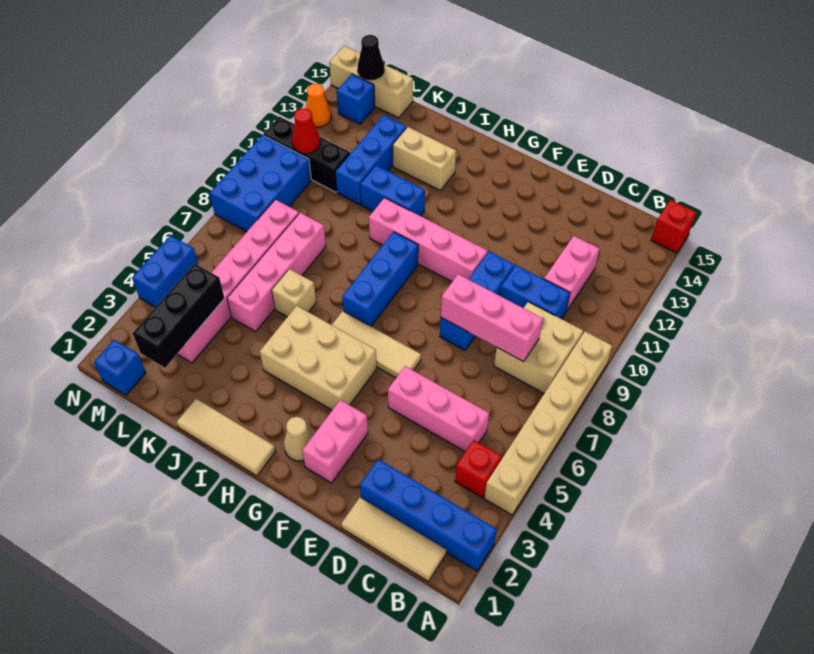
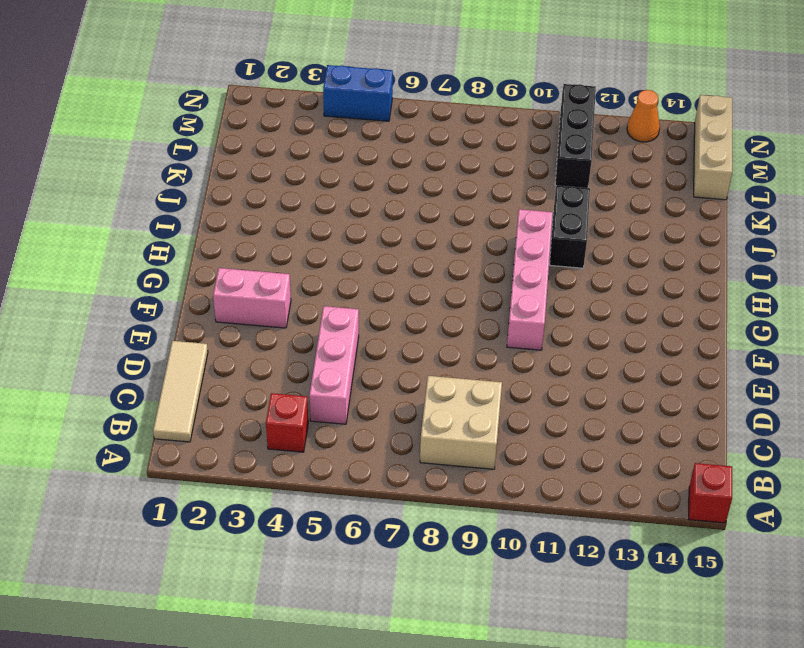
black 1x2 brick [550,186,590,268] -> blue 1x2 brick [360,165,425,216]
none -> blue 1x4 brick [360,459,497,571]
none -> tan 1x6 brick [484,332,612,515]
none -> blue 1x2 brick [500,265,570,319]
none -> pink 1x2 brick [544,236,599,311]

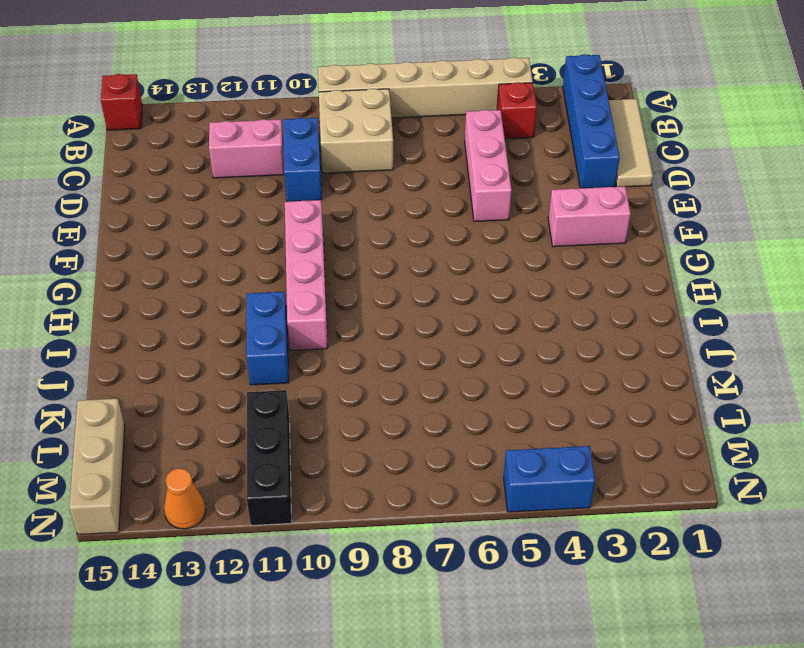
none -> blue 1x3 brick [440,251,515,350]
none -> tan 1x3 tile [332,311,421,378]
none -> tan 1x1 cone [284,417,313,461]
none -> tan 2x3 brick [260,306,377,410]

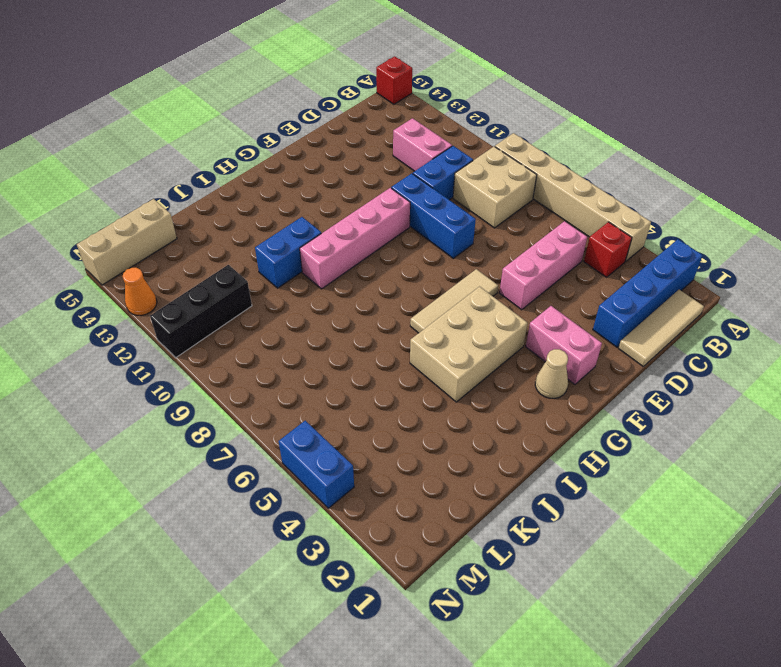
none -> tan 1x3 tile [176,399,276,476]
none -> blue 1x3 brick [342,232,418,326]
none -> tan 1x2 brick [393,127,456,191]
none -> tan 1x1 brick [272,269,316,317]

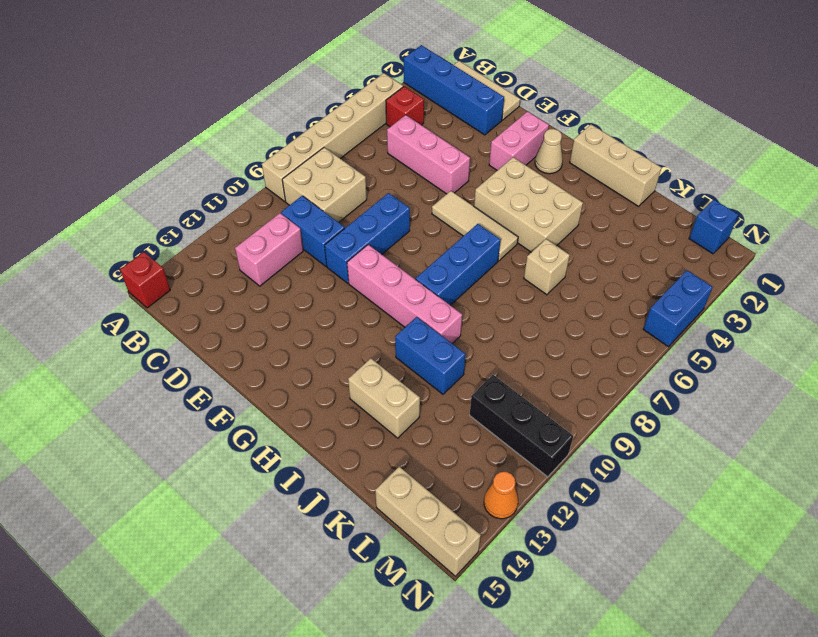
tan 1x3 brick [570,125,662,206] -> tan 1x3 tile [176,399,276,476]
none -> pink 1x4 brick [227,213,326,331]
none -> blue 1x3 brick [335,115,407,205]
none -> pink 1x6 brick [177,200,299,363]
none -> blue 2x3 brick [210,135,311,232]

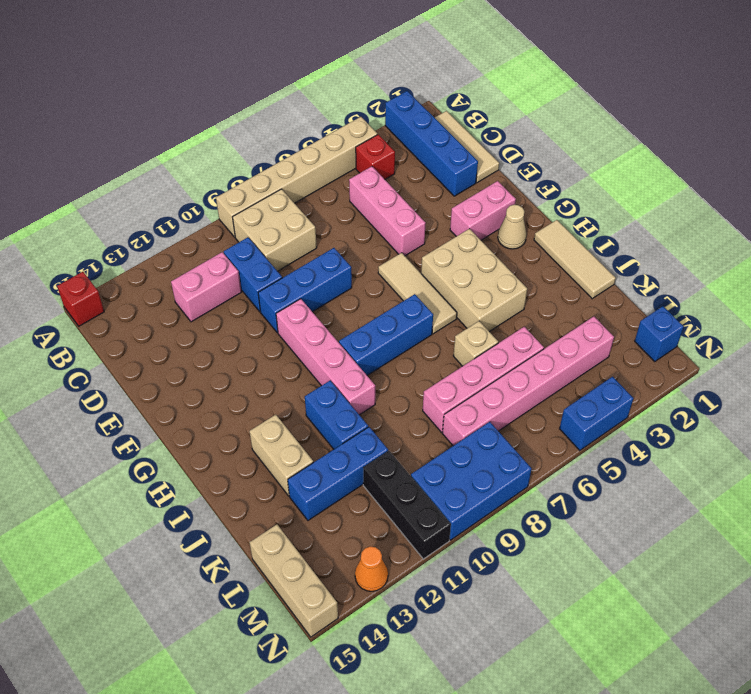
none -> blue 1x1 brick [337,74,375,124]
none -> pink 1x3 brick [441,274,543,362]
none -> black 1x3 brick [133,264,225,368]
none -> red 1x1 cone [292,108,320,154]

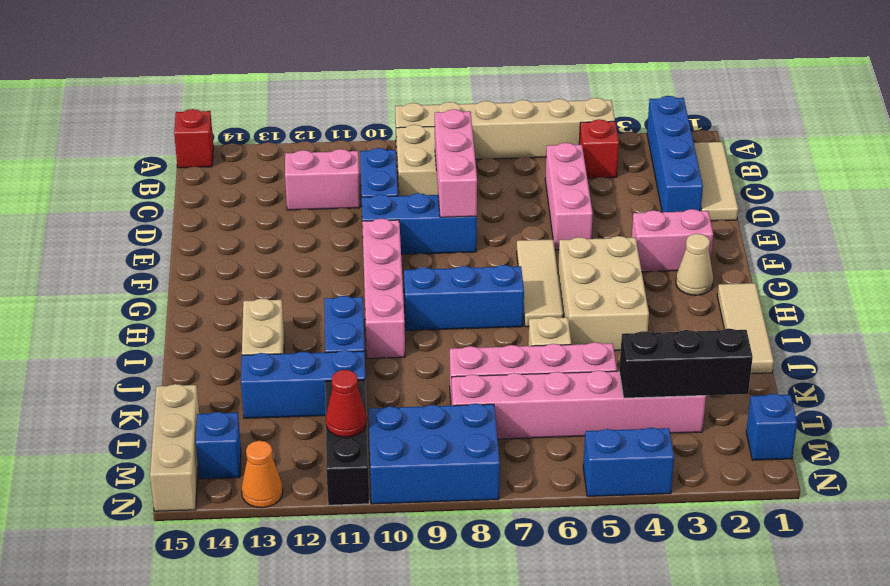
none -> black 1x1 cone [357,35,384,80]

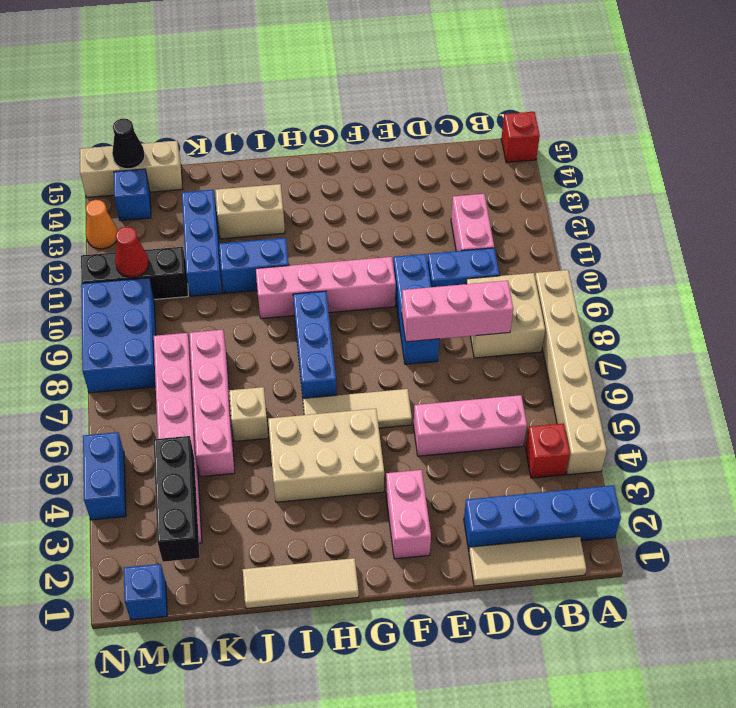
none -> tan 1x1 cone [284,417,313,461]

